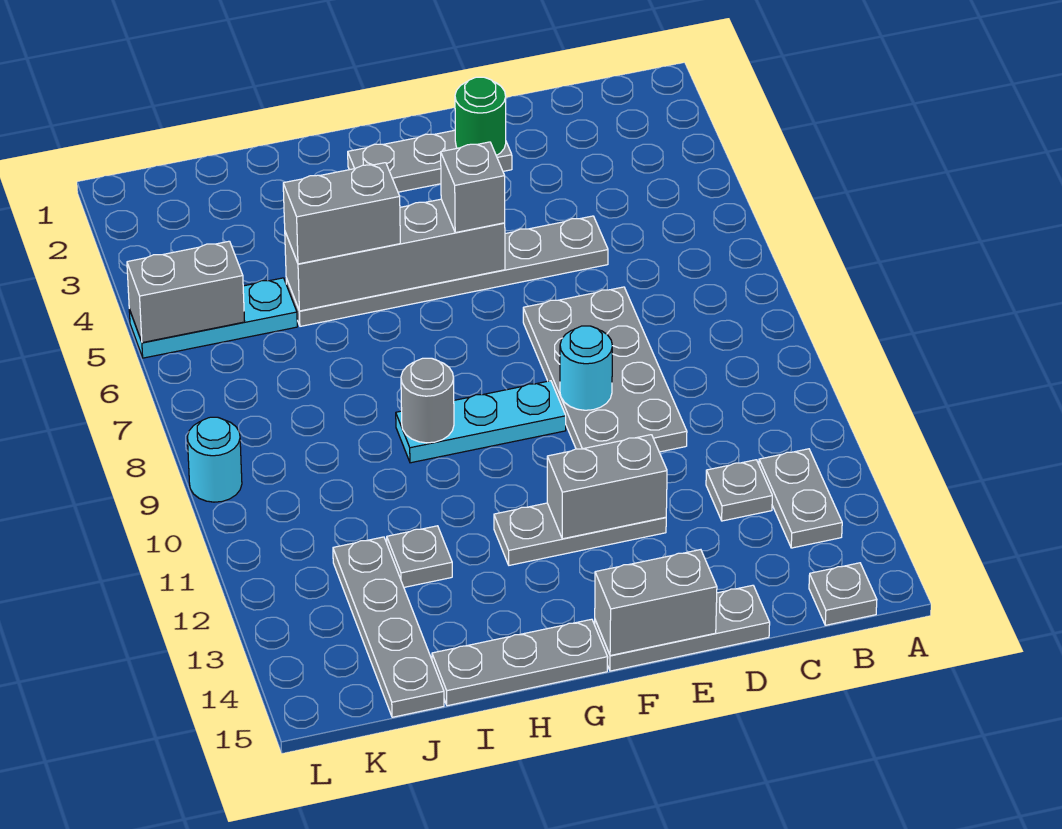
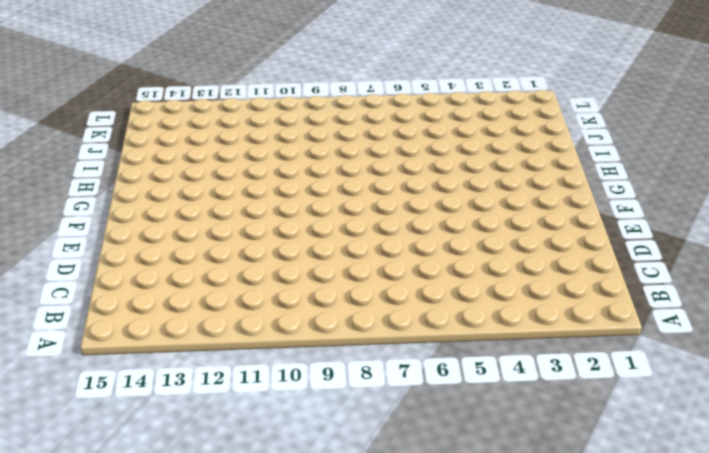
none -> grey 1x2 plate [759,449,842,548]
none -> grey 1x1 plate [809,563,877,625]
none -> grey 1x1 plate [706,460,772,521]

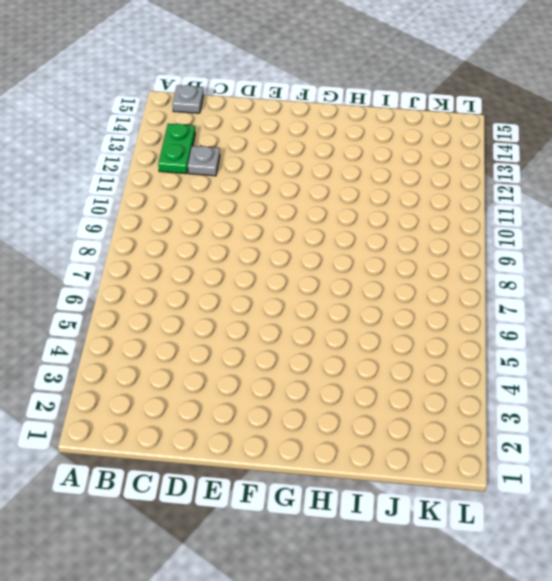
green 1x2 plate [158,124,195,174] -> grey 1x2 plate [759,449,842,548]
none -> grey 1x6 plate [286,216,608,326]
none -> grey 2x4 plate [523,287,687,452]
none -> grey 1x3 plate [595,585,770,671]

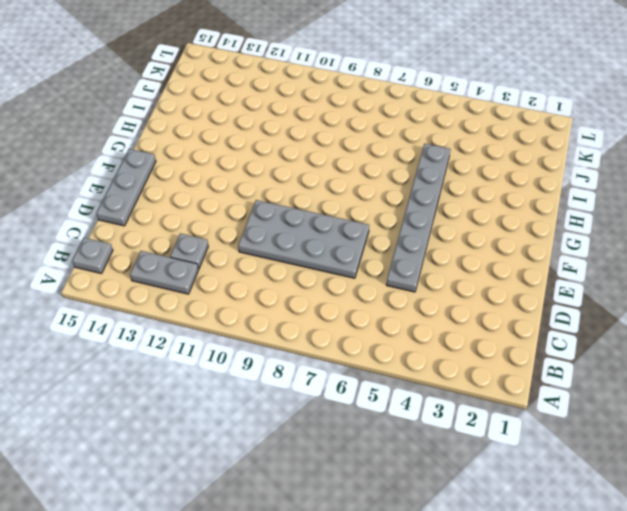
none -> grey 1x3 plate [348,130,512,192]
none -> grey 1x3 plate [494,503,666,565]
none -> cyan 1x3 plate [396,381,566,463]

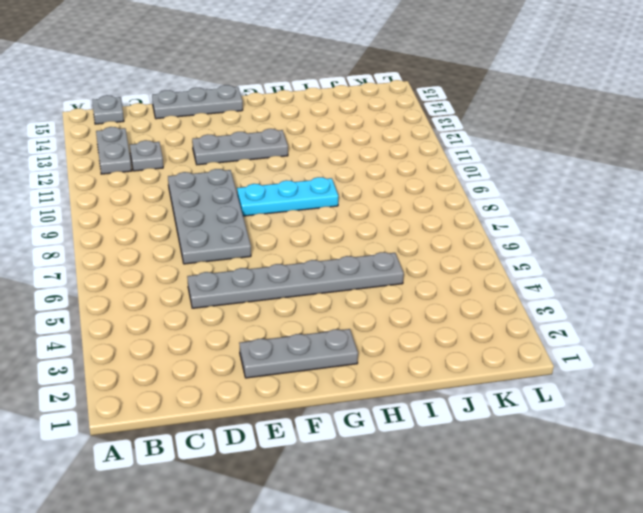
none -> grey 1x3 plate [432,619,608,706]
none -> grey 1x1 plate [387,526,452,587]
none -> cyan 1x3 plate [129,278,297,358]

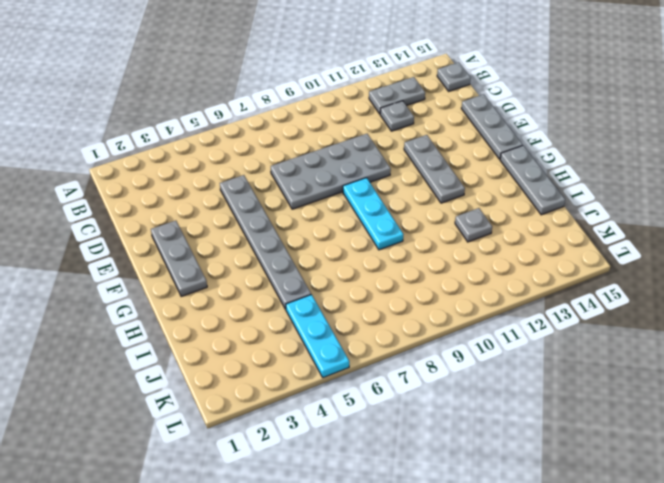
none -> grey 1x4 plate [333,537,444,717]
none -> cyan 1x1 round brick [187,417,242,502]
none -> green 1x1 round brick [455,77,506,156]

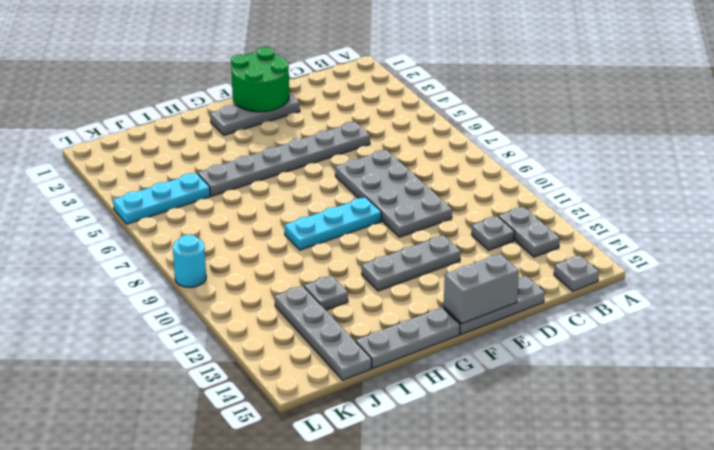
green 2x2 round brick [231,47,289,112] -> green 1x1 round brick [455,77,506,156]
none -> cyan 1x1 round brick [560,326,612,410]
none -> grey 1x2 brick [547,435,667,539]
none -> grey 1x4 brick [285,199,505,311]

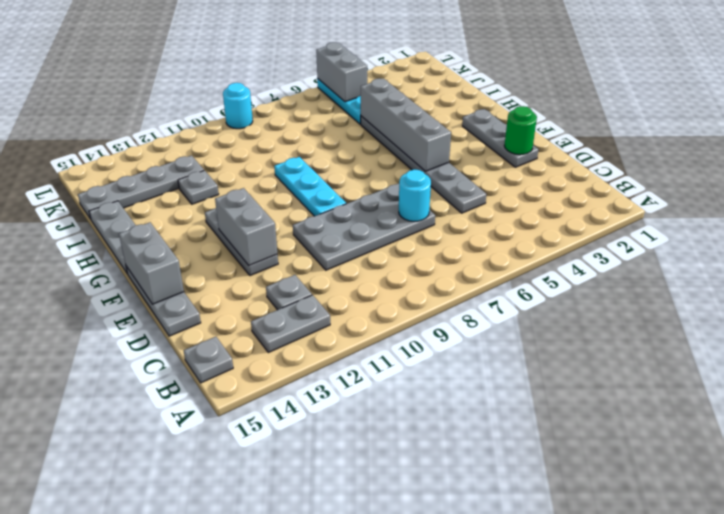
cyan 1x1 round brick [399,169,431,221] -> cyan 1x1 round brick moved to [560,326,612,410]
none -> grey 1x1 round brick [401,358,454,443]
none -> grey 1x1 brick [441,142,505,233]
none -> grey 1x2 brick [283,163,400,264]

